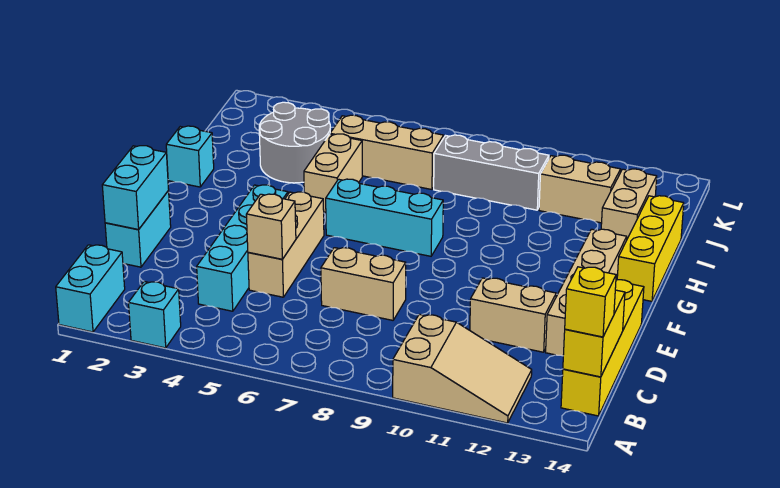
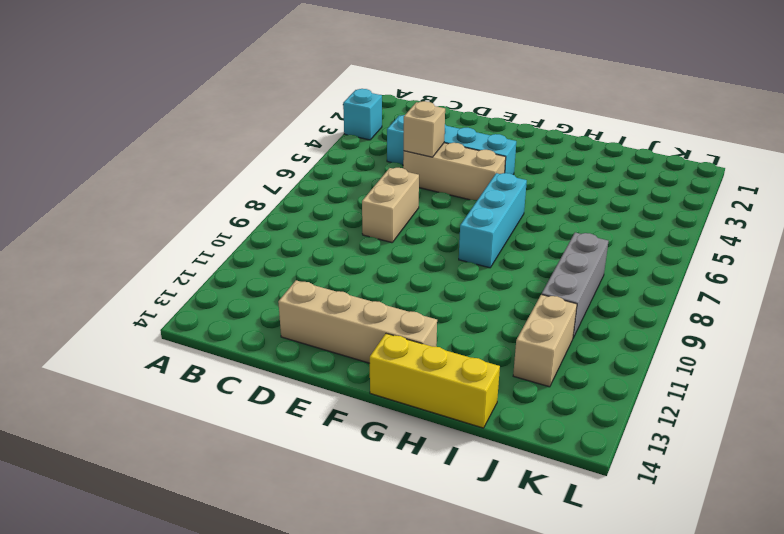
none -> cyan 1x2 brick [56,245,125,332]
none -> tan 2x3 slope [393,314,532,423]
none -> yellow 1x4 brick [561,280,644,416]

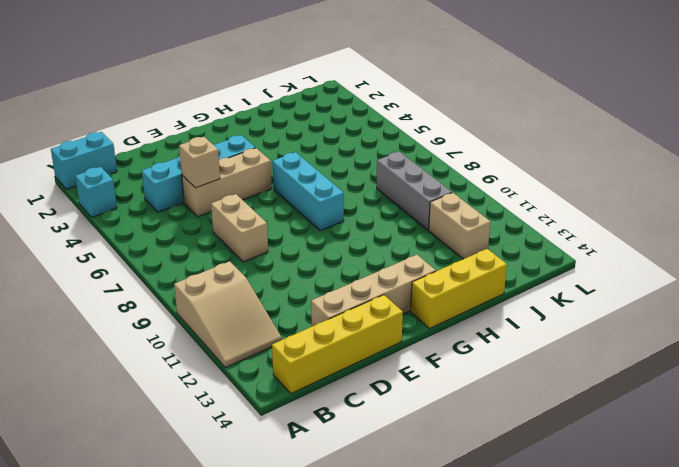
none -> cyan 1x2 brick [105,191,171,267]
none -> tan 1x2 brick [470,278,556,352]
none -> cyan 1x1 brick [166,126,214,187]

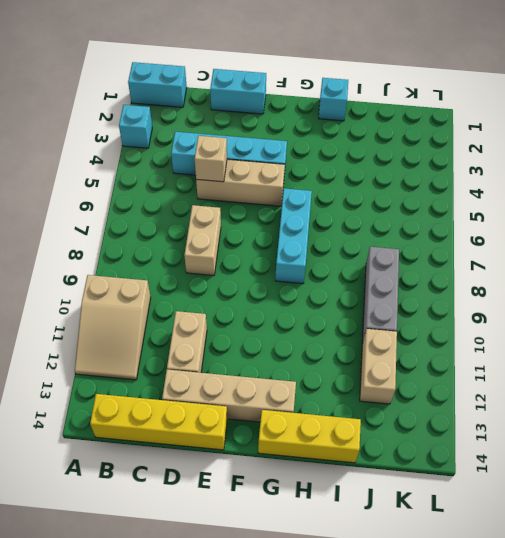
none -> tan 1x2 brick [304,134,362,212]
none -> grey 2x2 round brick [259,102,330,183]
none -> tan 1x2 brick [601,169,657,239]

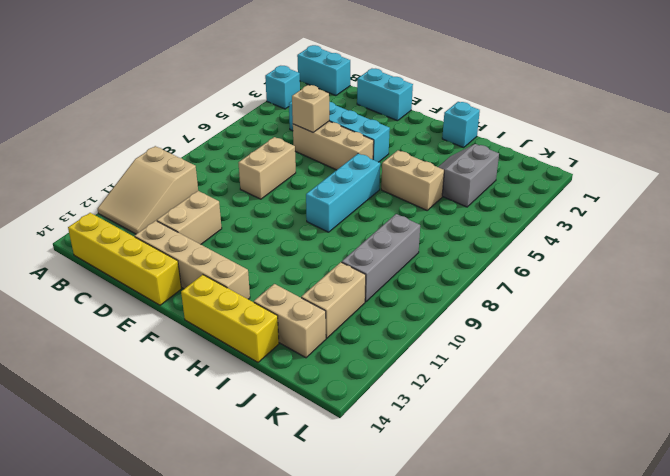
grey 2x2 slope [438,144,499,207] -> grey 2x2 round brick [259,102,330,183]
none -> tan 1x3 brick [330,115,444,189]
none -> yellow 1x2 brick [563,290,625,377]
none -> cyan 1x2 brick [102,146,169,229]

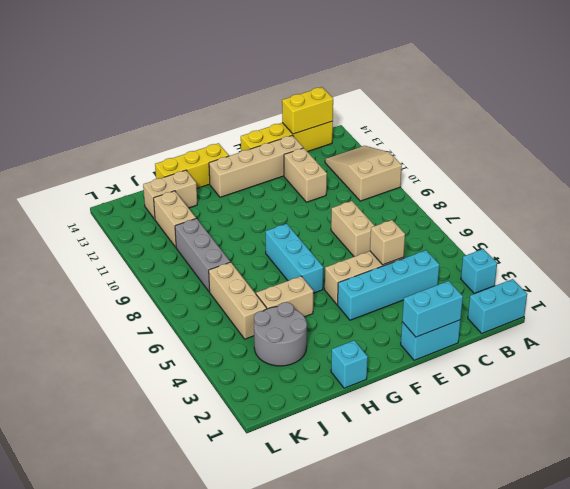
none -> yellow 1x1 brick [565,267,616,337]

